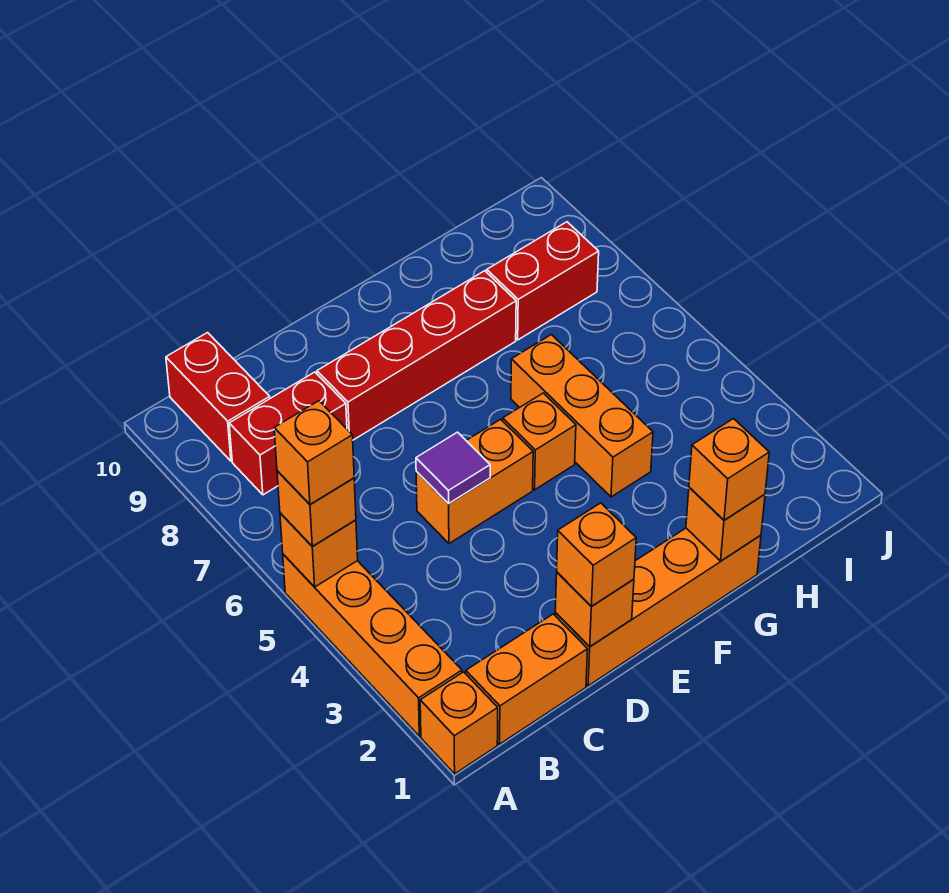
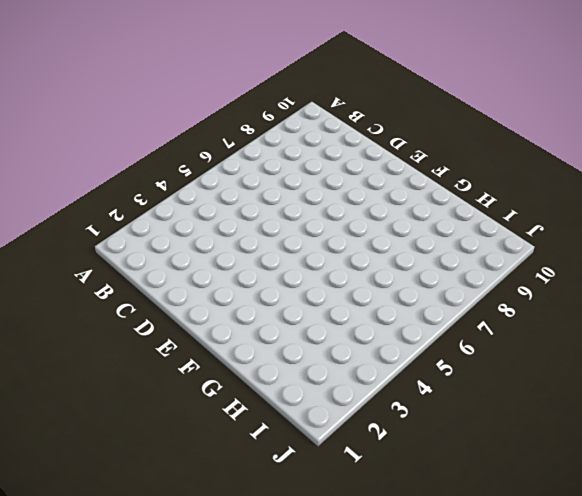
none -> orange 1x1 brick [420,672,498,774]
none -> orange 1x4 brick [283,554,462,736]
none -> orange 1x2 brick [466,614,588,744]

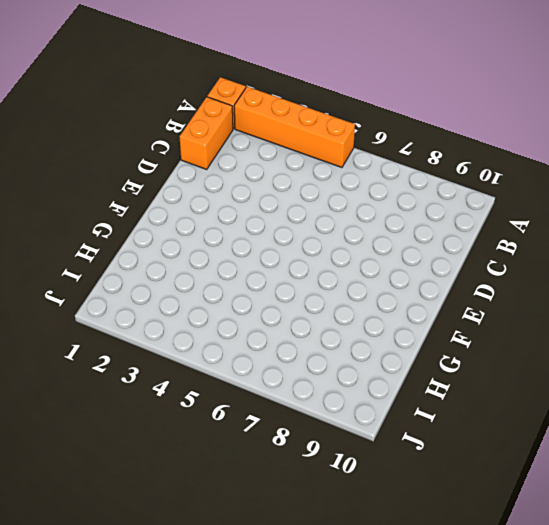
none -> red 1x2 brick [229,372,347,495]
none -> red 1x2 brick [166,333,270,461]
none -> orange 1x4 brick [555,528,761,686]

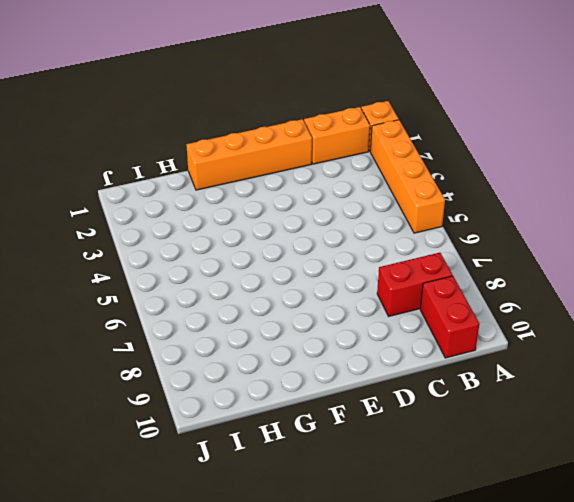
none -> orange 1x2 brick [416,419,533,543]
none -> red 1x4 brick [317,271,516,440]
none -> orange 1x1 brick [503,393,576,490]

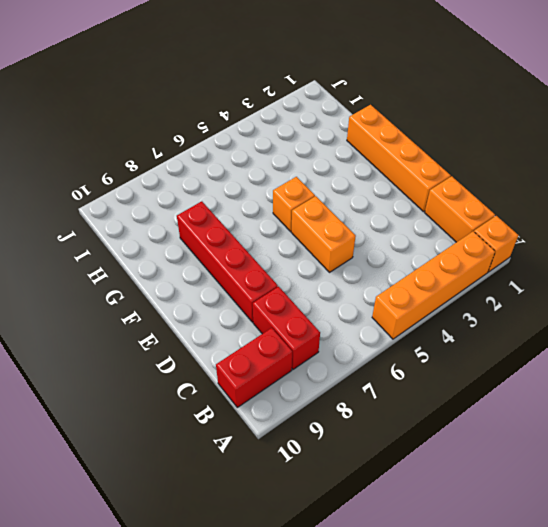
none -> orange 1x3 brick [511,335,653,497]
none -> red 1x2 brick [487,222,599,340]
none -> orange 1x1 brick [280,513,358,587]

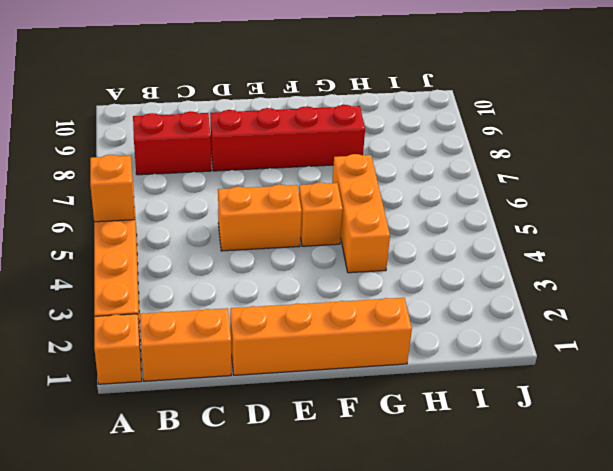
none -> red 1x2 brick [166,333,270,461]
none -> red 1x2 brick [487,222,599,340]
none -> orange 1x1 brick [555,572,634,647]

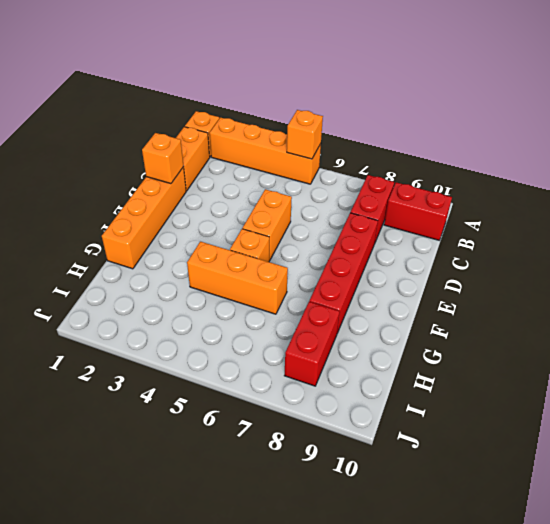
none -> purple 1x1 tile [416,432,490,504]
none -> orange 1x1 brick [686,487,765,561]
none -> orange 1x1 brick [277,471,356,547]

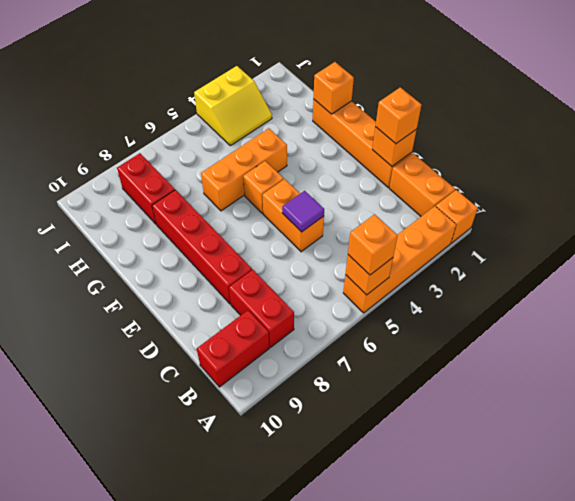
yellow 2x2 slope [194,66,272,146] -> none
none -> orange 1x1 brick [689,419,769,520]
none -> orange 1x1 brick [274,401,354,504]

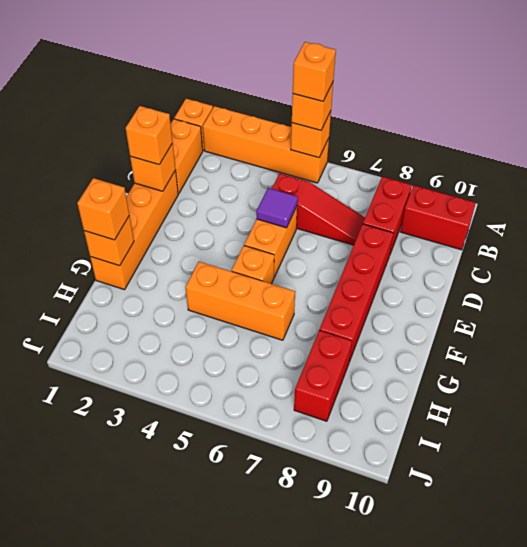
red 1x3 slope [272,173,365,245] -> none

